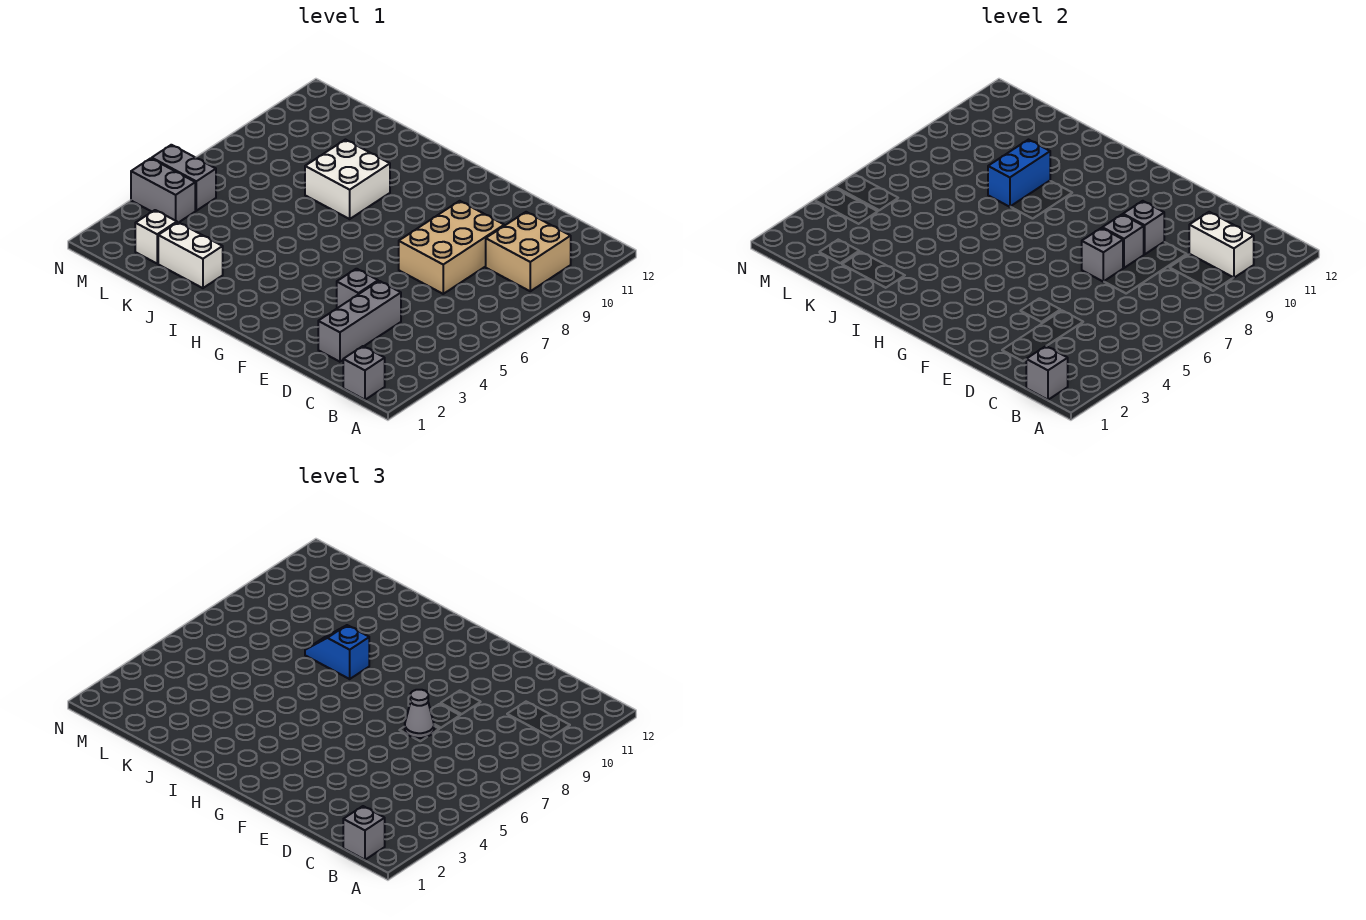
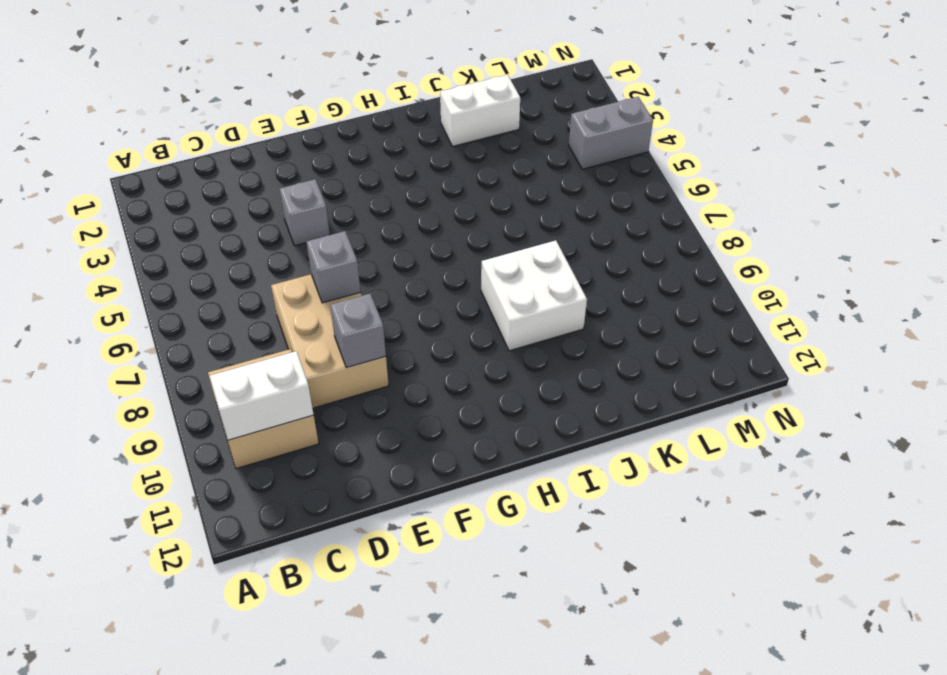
none -> grey 1x1 brick [343,346,385,400]
none -> grey 1x3 brick [318,281,401,362]
none -> white 1x1 brick [135,210,177,263]

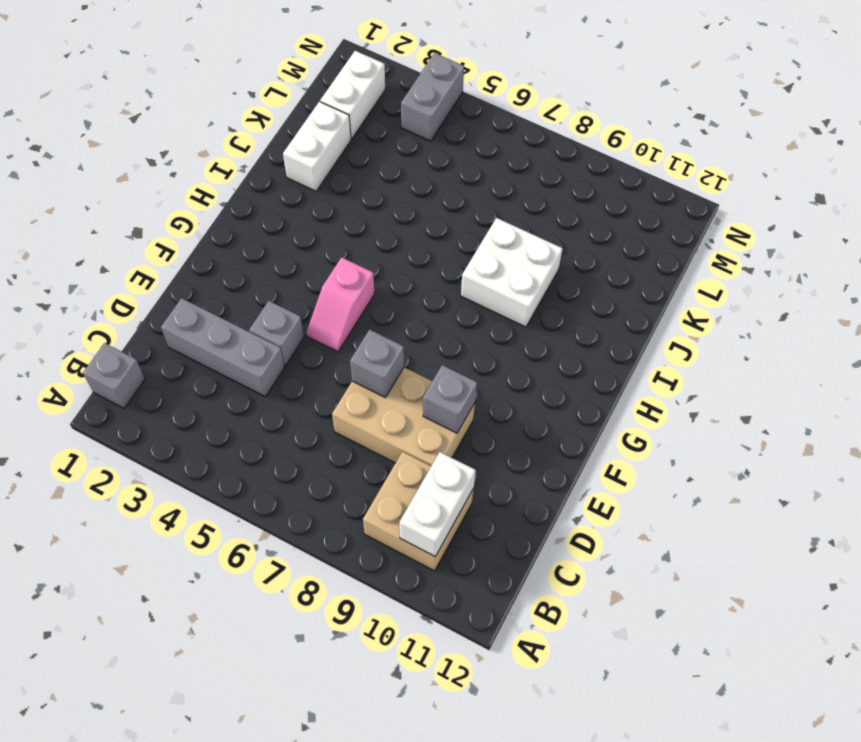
pink 1x2 slope [306,257,375,352] -> none
white 1x2 brick [320,51,385,139] -> white 1x1 brick [135,210,177,263]
none -> grey 1x2 brick [152,145,216,211]
none -> grey 1x1 brick [1026,346,1068,400]
none -> grey 1x1 brick [1102,215,1144,268]

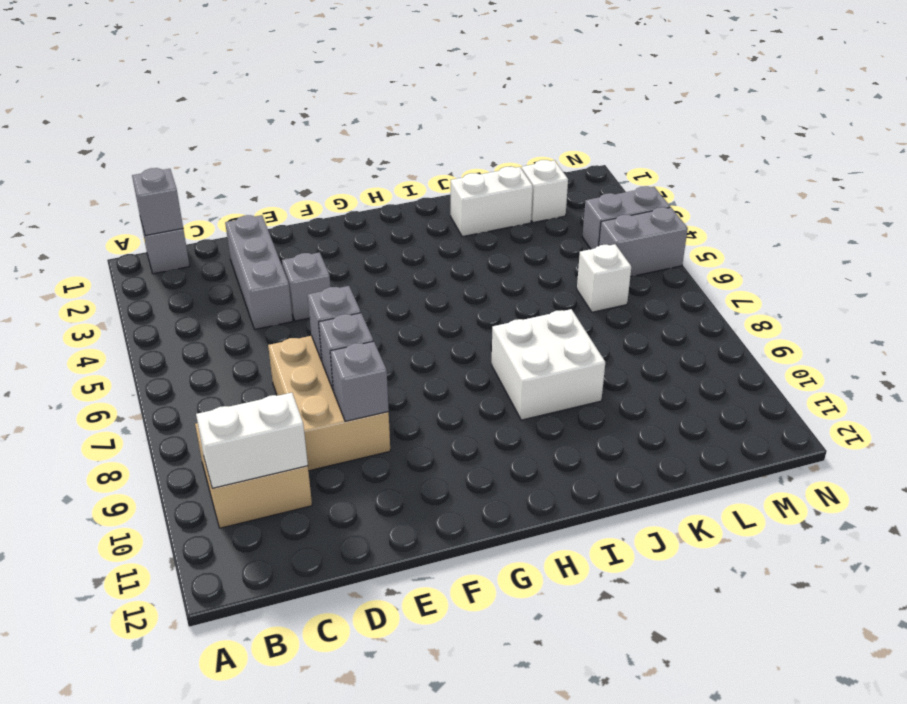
white 1x1 brick [577,244,631,312] -> none
none -> blue 1x2 brick [988,140,1050,207]
none -> grey 1x1 brick [343,806,385,860]
none -> grey 1x1 cone [405,690,434,738]

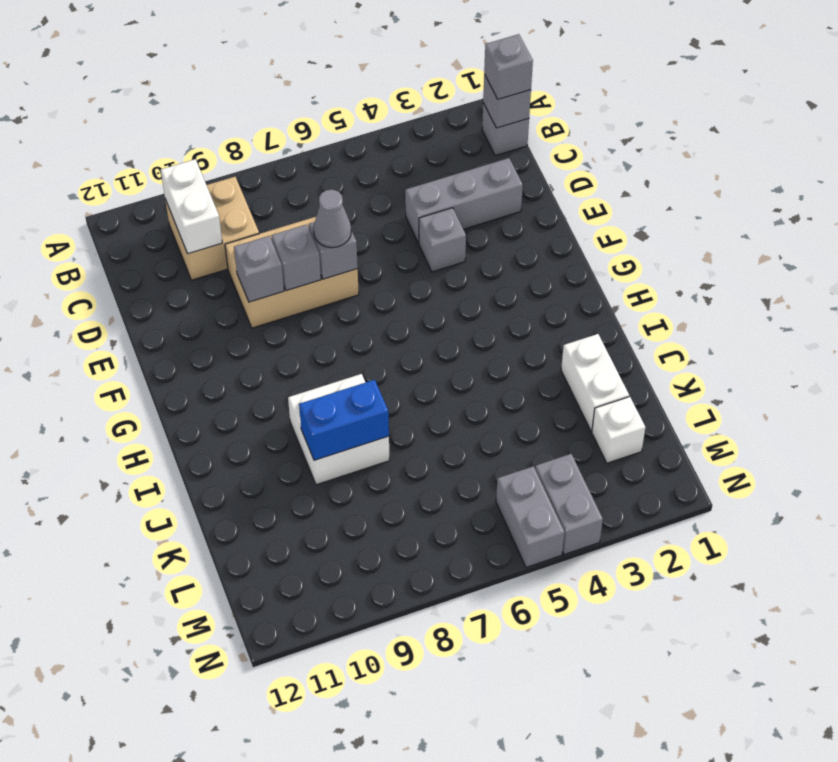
none -> blue 1x2 slope [305,625,369,679]

